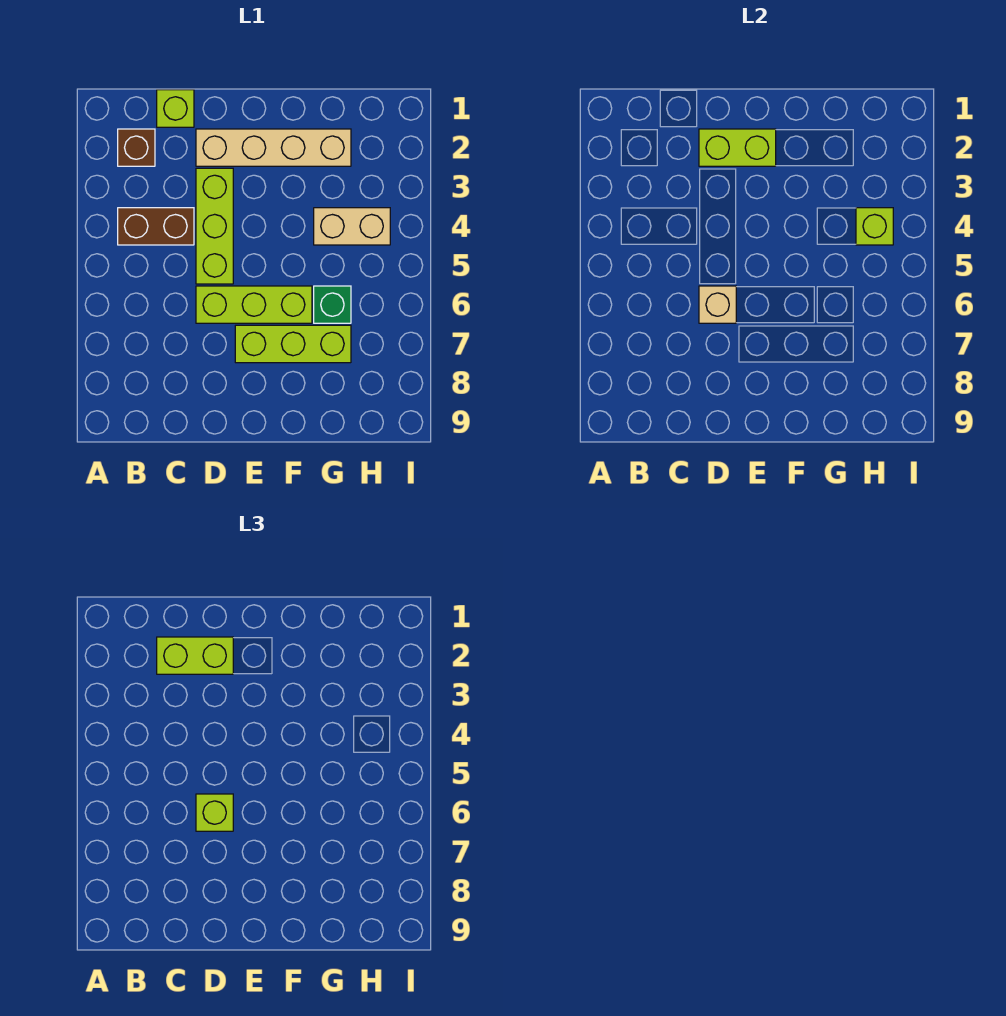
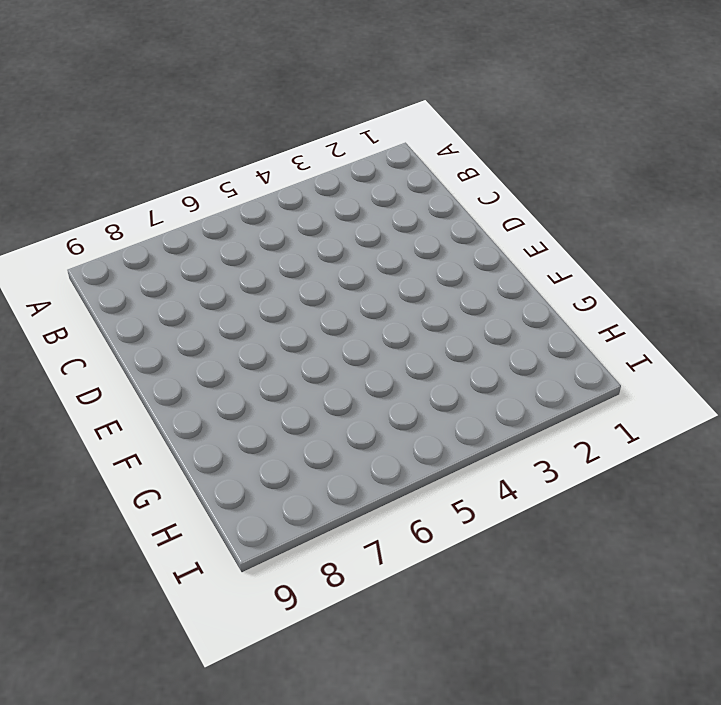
none -> brown 1x1 brick [118,129,155,166]
none -> brown 1x2 brick [118,208,194,245]
none -> lime 1x1 brick [157,90,194,127]

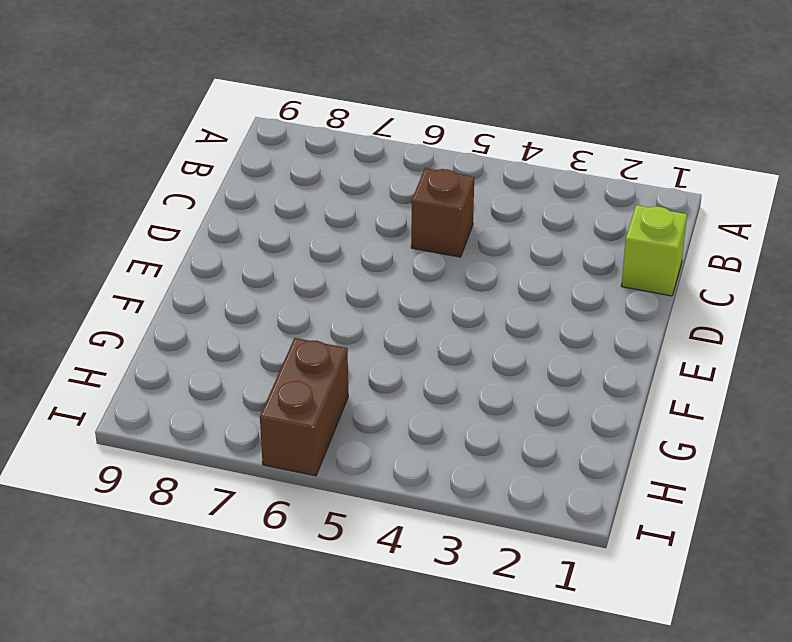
brown 1x1 brick [411,168,474,257] -> brown 1x1 brick moved to [118,129,155,166]
brown 1x2 brick [260,338,348,476] -> brown 1x2 brick moved to [118,208,194,245]
none -> tan 1x4 brick [196,129,351,166]
none -> lime 1x3 brick [196,168,233,284]
none -> lime 1x3 brick [196,286,312,323]

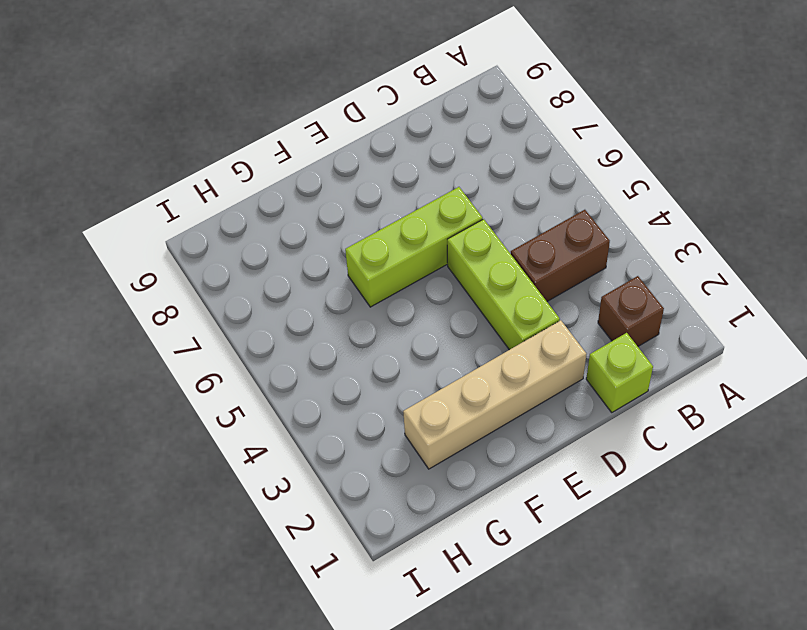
none -> lime 1x3 brick [235,325,351,363]
none -> tan 1x2 brick [314,208,390,245]
none -> green 1x1 brick [314,286,351,323]

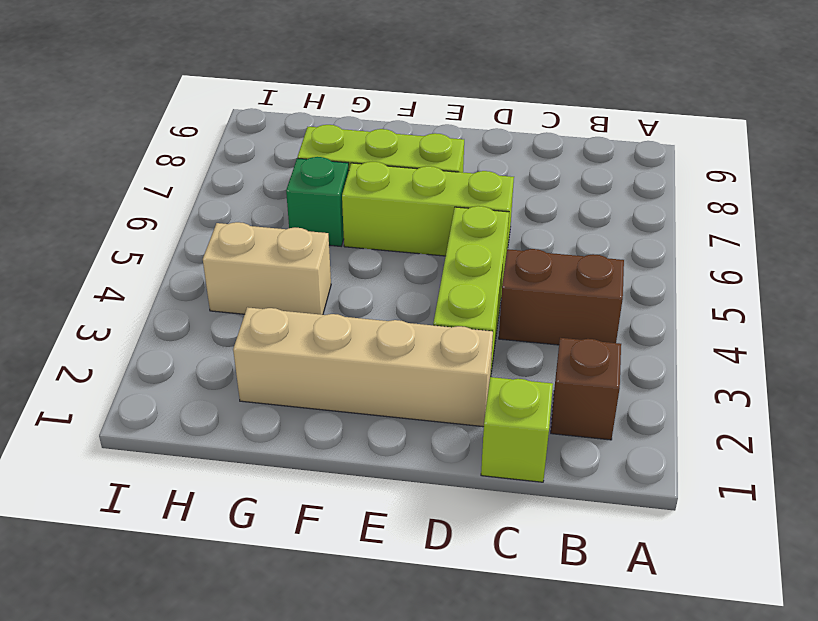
none -> lime 1x2 brick [699,129,776,166]
none -> tan 1x1 brick [699,286,736,323]
none -> lime 1x1 brick [856,208,893,245]

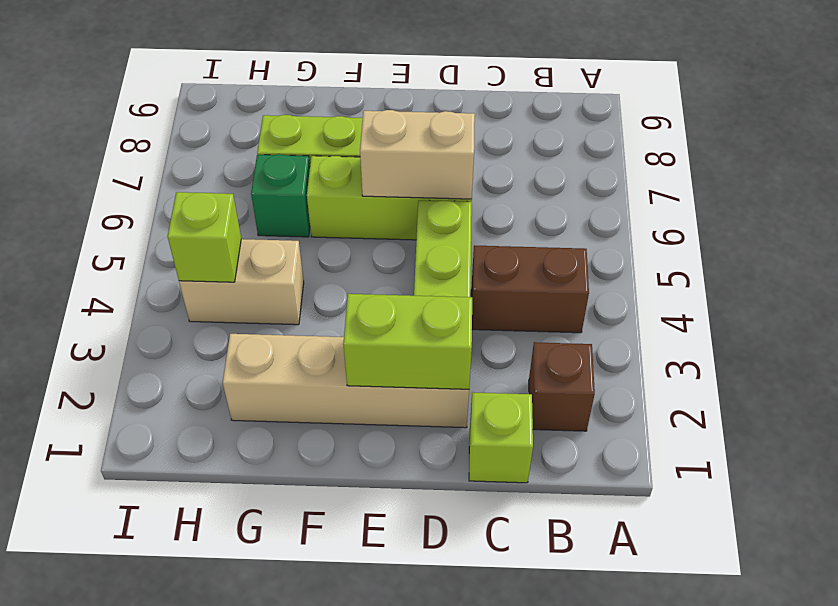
tan 1x2 brick [360,110,475,199] -> tan 1x1 brick [699,286,736,323]
none -> lime 1x2 brick [157,637,233,674]
none -> lime 1x1 brick [196,794,233,831]

